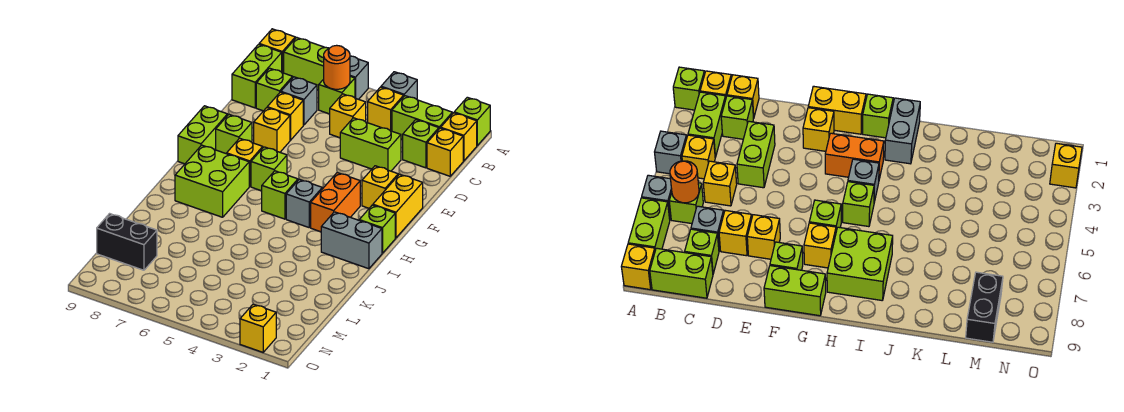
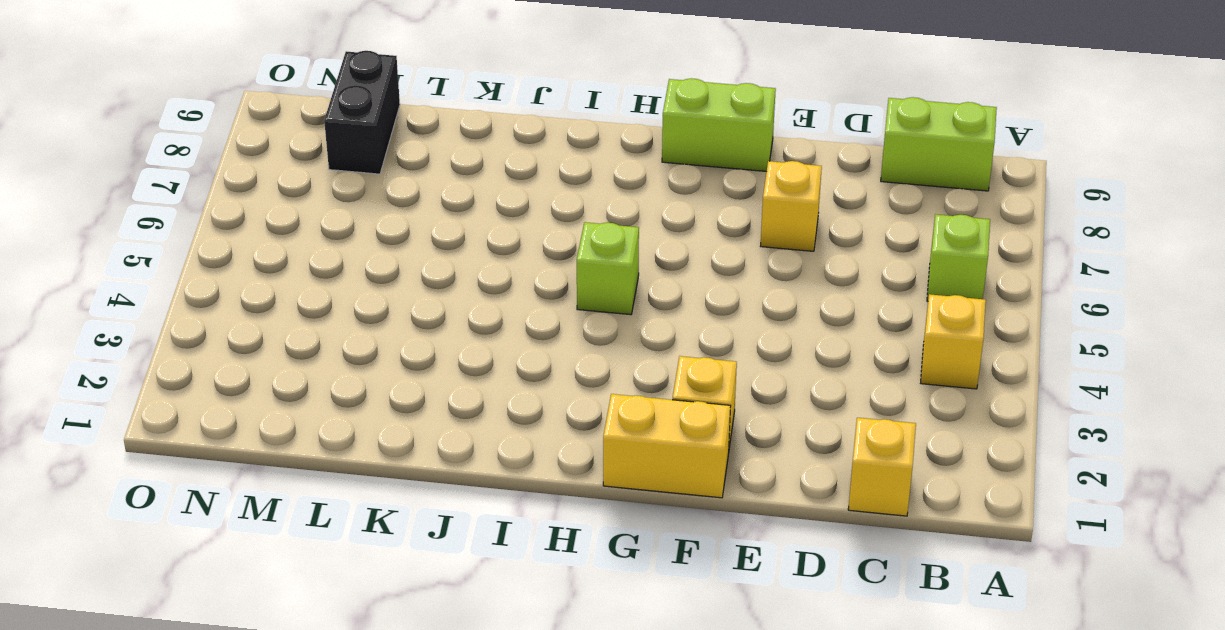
none -> lime 1x1 brick [454,97,490,145]
none -> grey 1x1 brick [381,72,417,99]
none -> grey 1x1 brick [350,56,368,99]
none -> lime 1x2 brick [284,37,329,90]

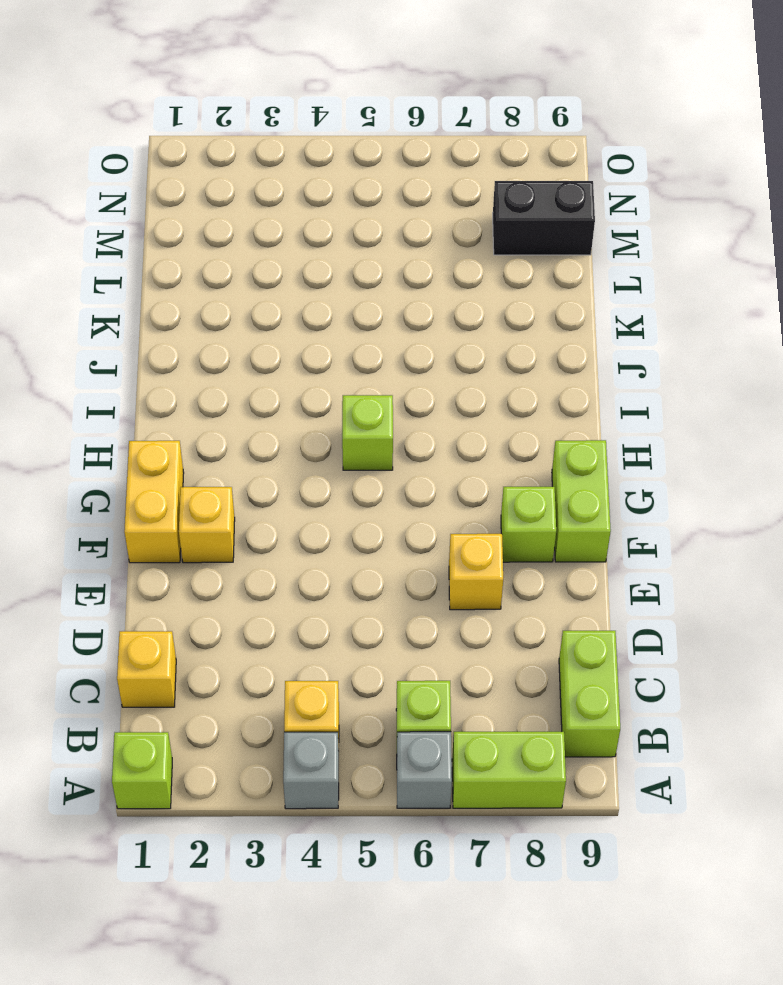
none -> yellow 1x1 brick [259,29,295,73]
none -> yellow 1x1 brick [441,113,477,161]
none -> lime 1x2 brick [392,96,452,140]
none -> lime 1x1 brick [403,120,439,168]

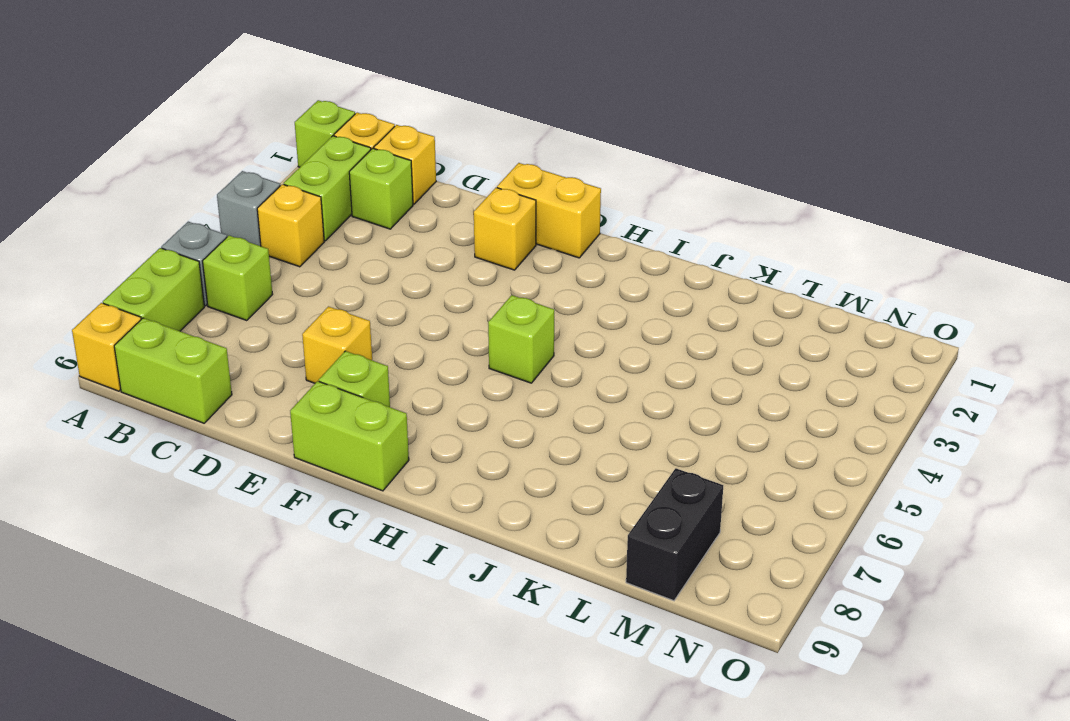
none -> yellow 1x1 brick [330,94,366,138]
none -> grey 1x1 brick [281,77,317,125]
none -> lime 1x1 brick [256,68,293,111]
none -> lime 1x2 brick [340,118,401,171]

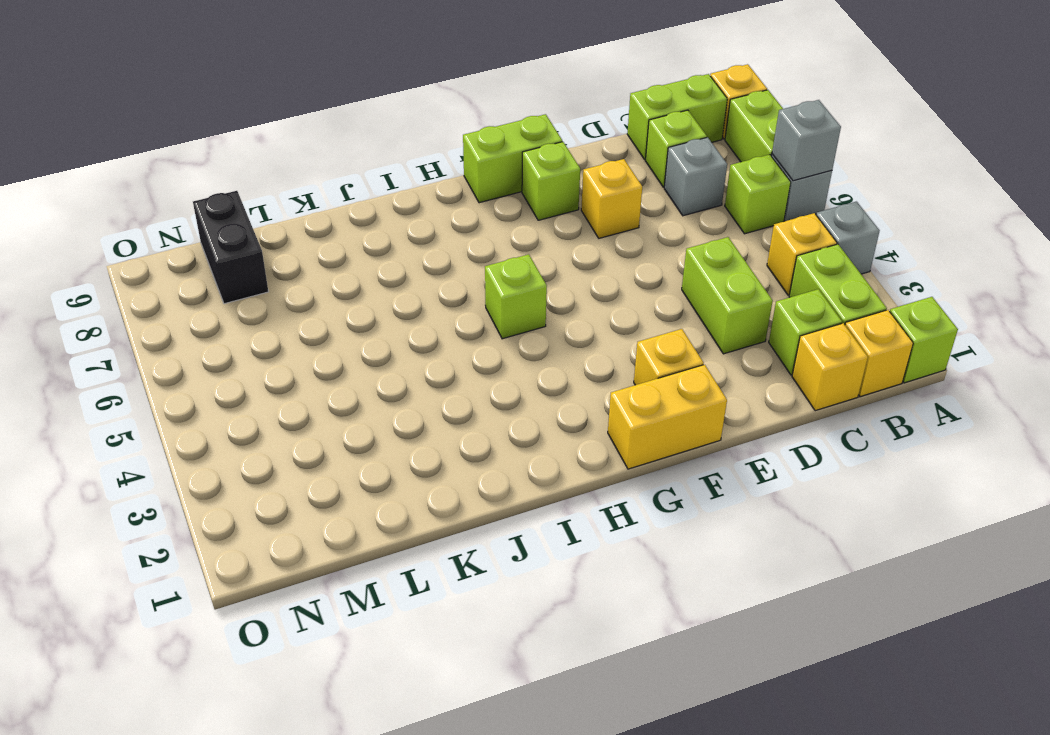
grey 1x1 brick [772,100,841,181] -> grey 1x1 brick moved to [286,179,322,227]
none -> yellow 1x1 brick [330,94,366,138]
none -> yellow 1x1 brick [267,92,303,140]
none -> orange 1x2 brick [311,173,360,232]
none -> lime 1x1 brick [251,147,287,191]

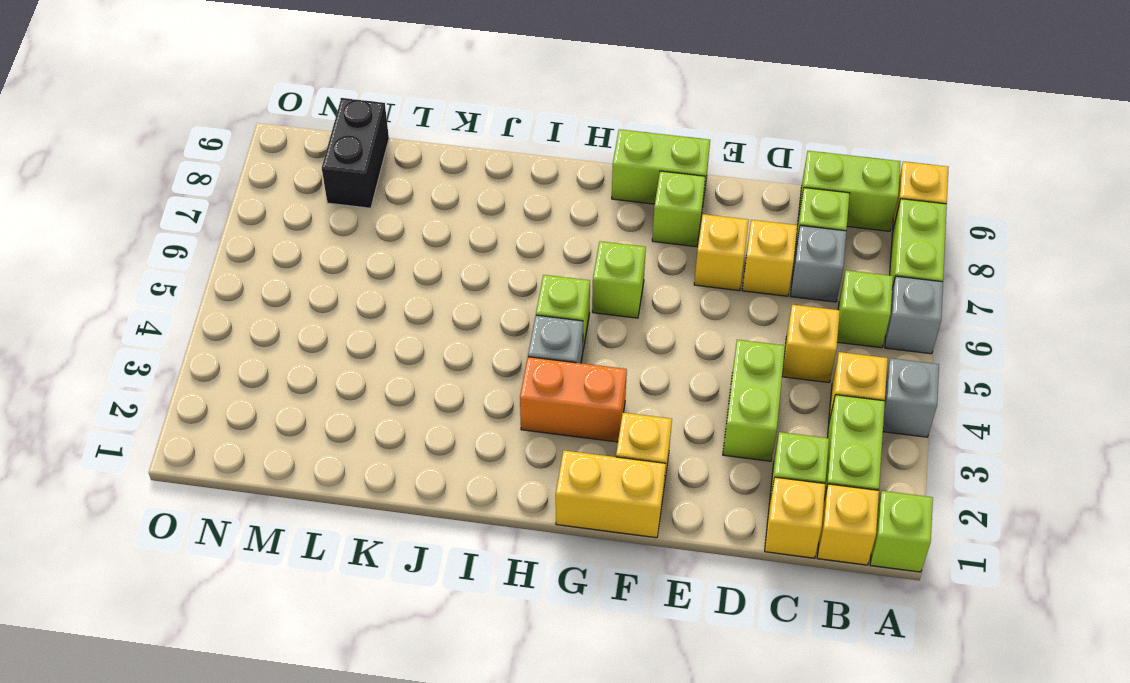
none -> yellow 1x1 brick [227,138,263,186]
none -> lime 1x1 brick [359,205,395,253]
none -> lime 2x2 brick [175,145,250,217]
none -> grey 1x2 brick [321,212,382,269]

